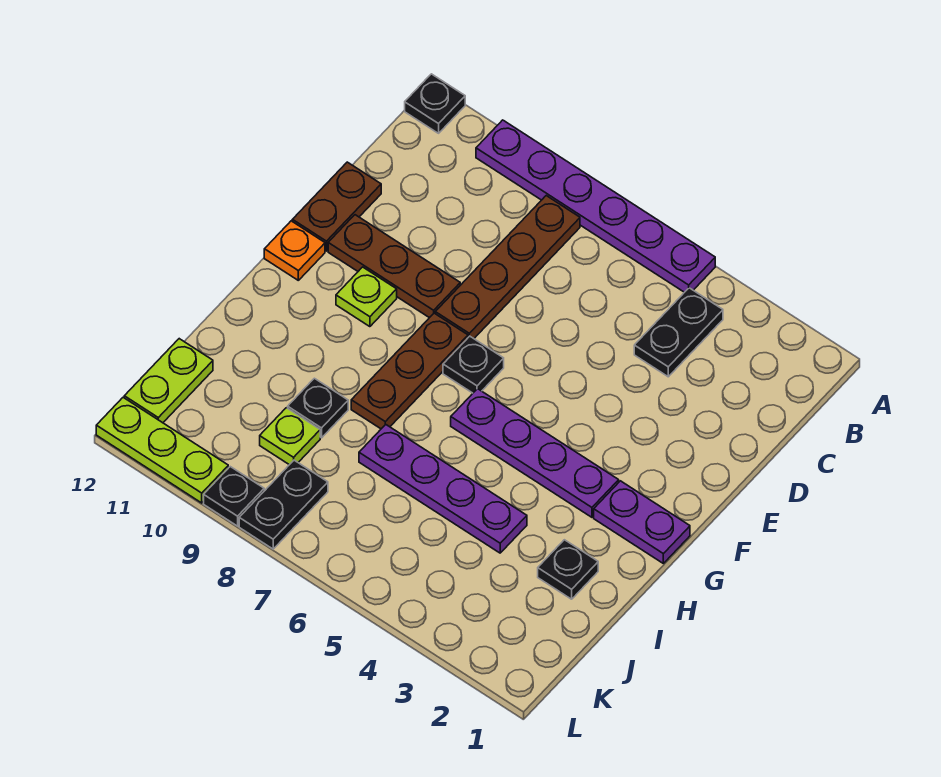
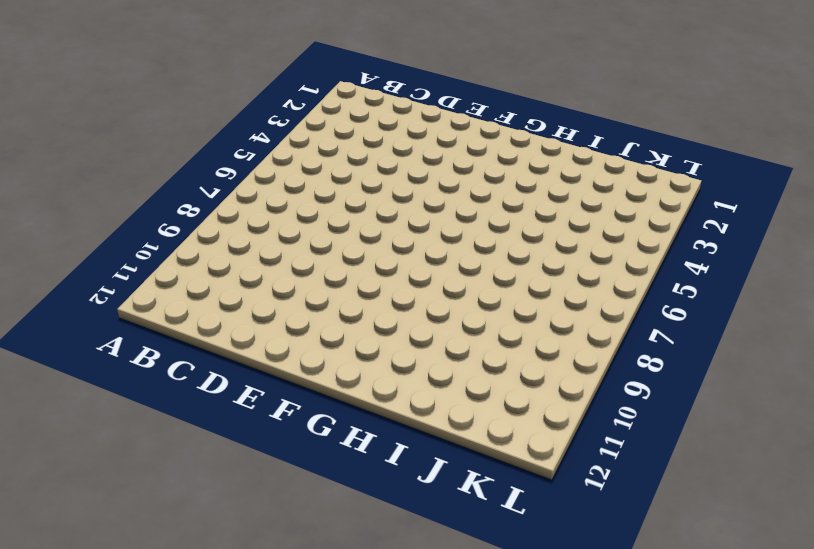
none -> purple 1x6 plate [476,120,715,292]
none -> black 1x1 plate [405,74,465,133]
none -> black 1x2 plate [634,288,723,377]

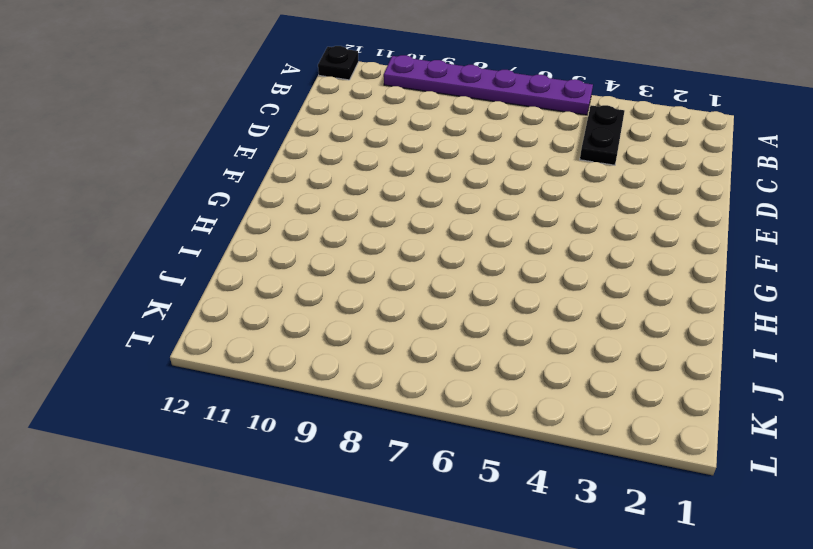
none -> brown 1x4 plate [435,196,580,338]
none -> brown 1x2 plate [292,162,381,251]
none -> brown 1x3 plate [328,215,460,318]

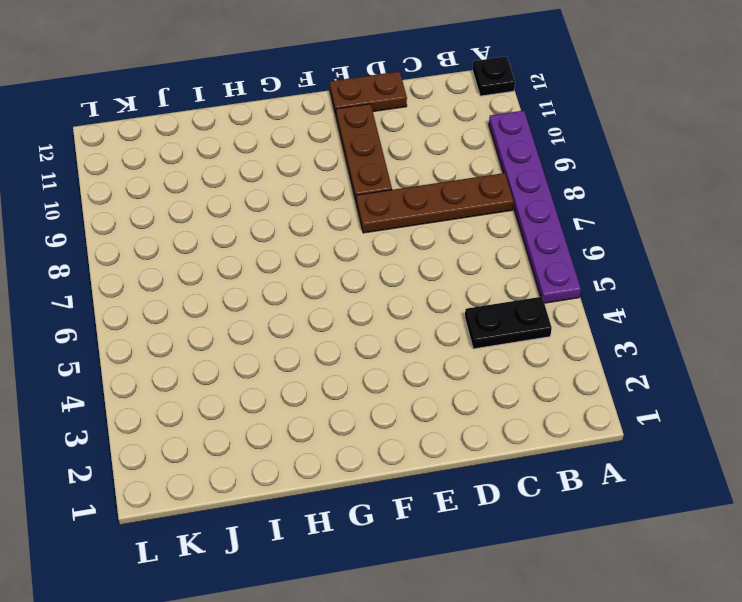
none -> black 1x1 plate [443,336,504,393]
none -> brown 1x3 plate [351,313,468,429]
none -> lime 1x1 plate [336,267,397,327]

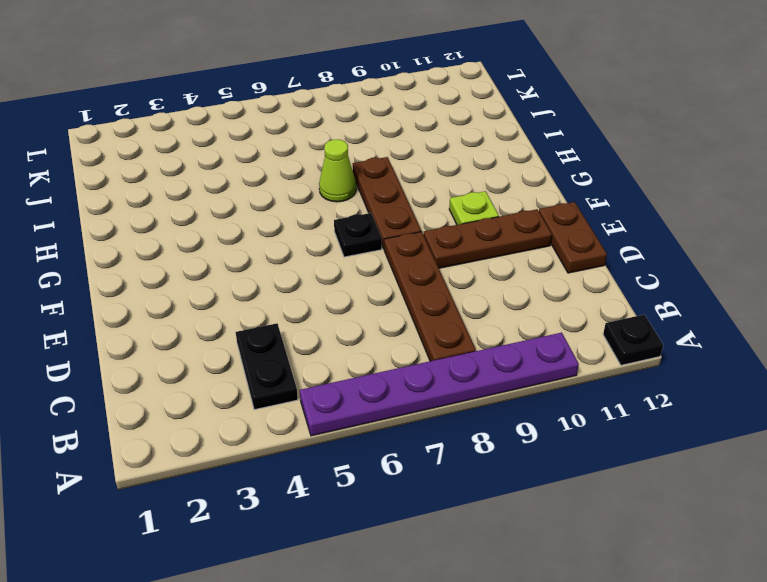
lime 1x1 cone [319,139,356,202] -> none
none -> orange 1x1 plate [264,221,325,280]
none -> purple 1x2 plate [594,481,690,563]
none -> purple 1x4 plate [451,389,619,517]

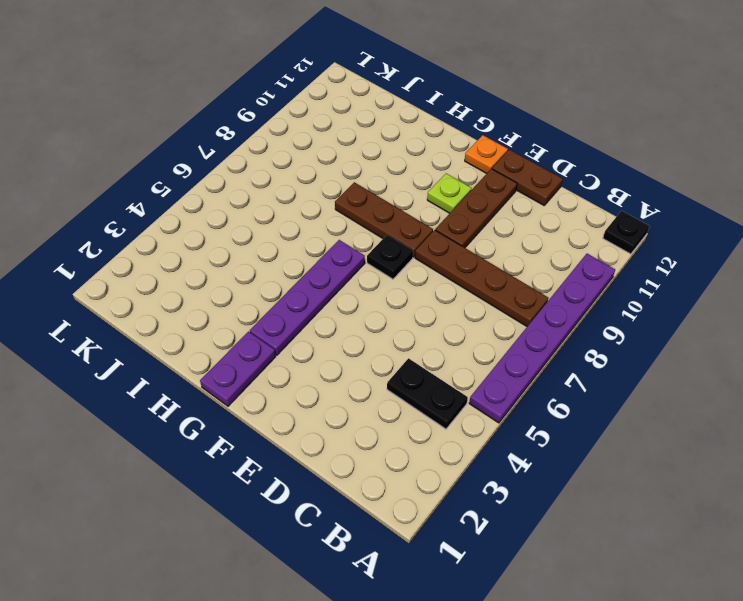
none -> black 1x1 plate [538,540,598,599]
none -> purple 1x4 plate [359,425,527,553]
none -> black 1x1 plate [288,378,348,438]

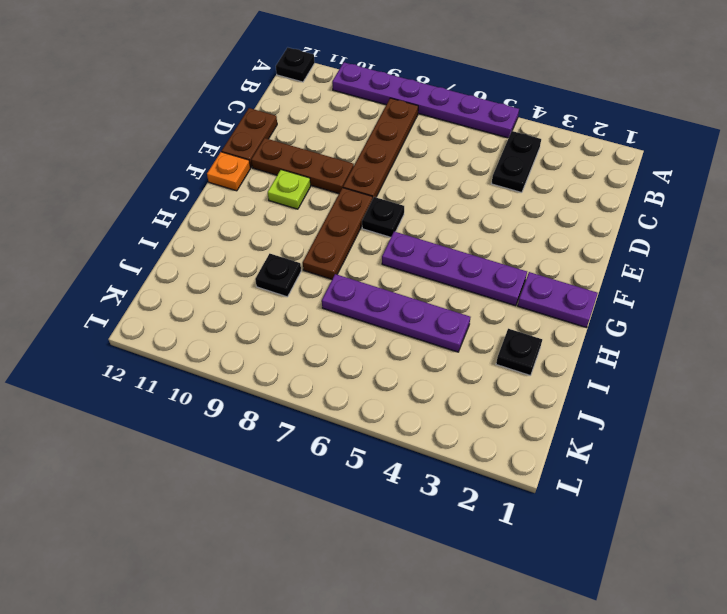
none -> lime 1x1 plate [260,408,320,465]
none -> lime 1x2 plate [124,339,213,423]
none -> black 1x2 plate [239,460,328,549]

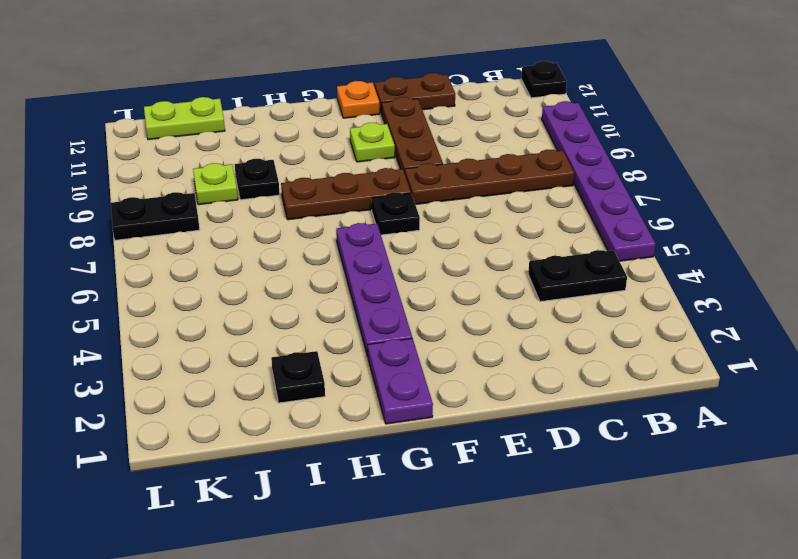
none -> purple 1x4 plate [359,425,527,553]
none -> black 1x1 plate [204,467,264,526]
none -> lime 1x3 plate [96,397,228,503]

